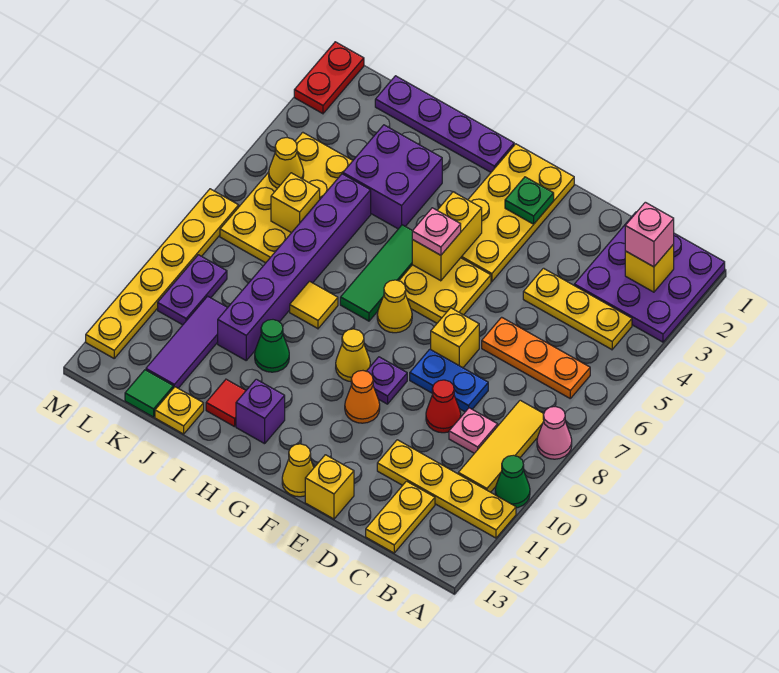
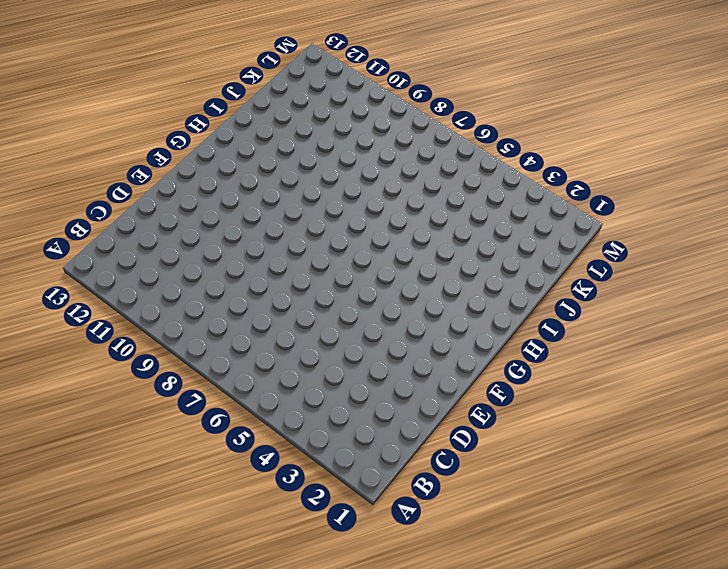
none -> purple 3x3 plate [574,212,725,342]
none -> pink 1x1 cone [537,407,572,459]
none -> green 1x1 cone [495,455,530,508]
none -> yellow 1x4 plate [377,440,516,538]

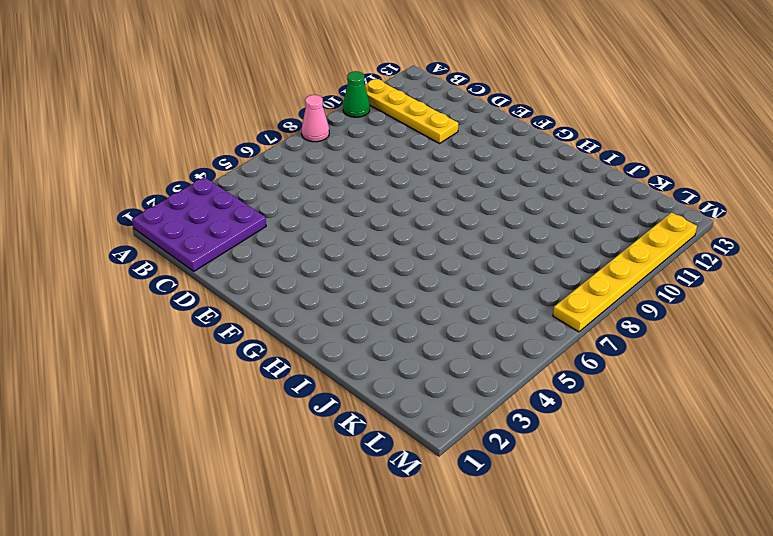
none -> yellow 1x3 plate [523,268,632,350]
none -> orange 1x3 plate [482,317,590,398]
none -> yellow 1x3 tile [458,400,544,492]
none -> pink 1x1 plate [449,408,498,453]

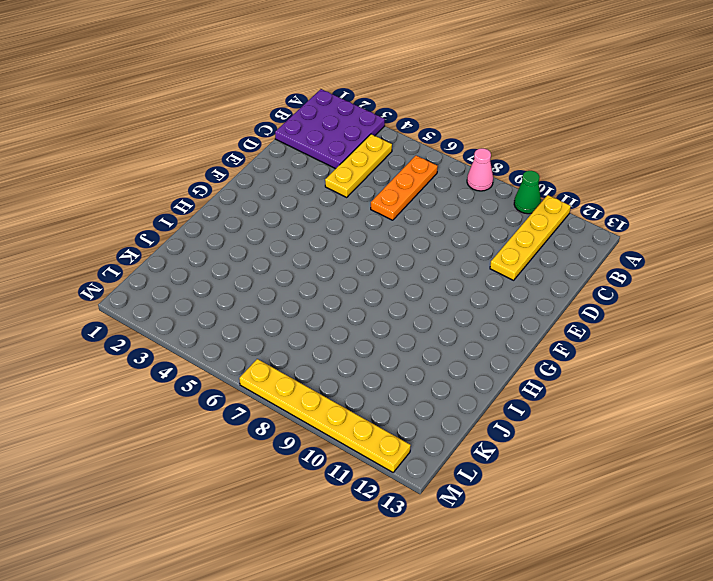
none -> yellow 1x3 tile [458,400,544,492]
none -> pink 1x1 plate [449,408,498,453]
none -> yellow 1x2 plate [366,481,435,553]
none -> blue 1x2 plate [410,349,488,412]

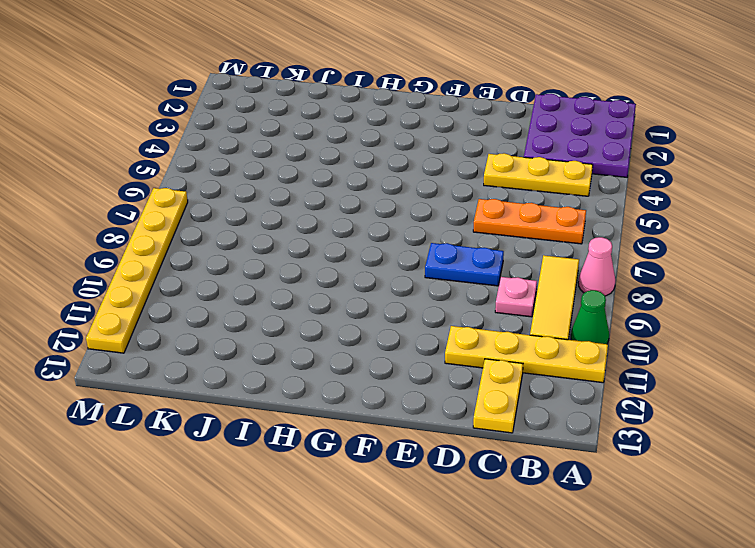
none -> red 1x1 cone [426,380,461,433]
none -> yellow 1x1 brick [431,308,479,368]
none -> yellow 1x1 brick [305,455,354,519]
none -> yellow 2x4 plate [461,144,574,282]

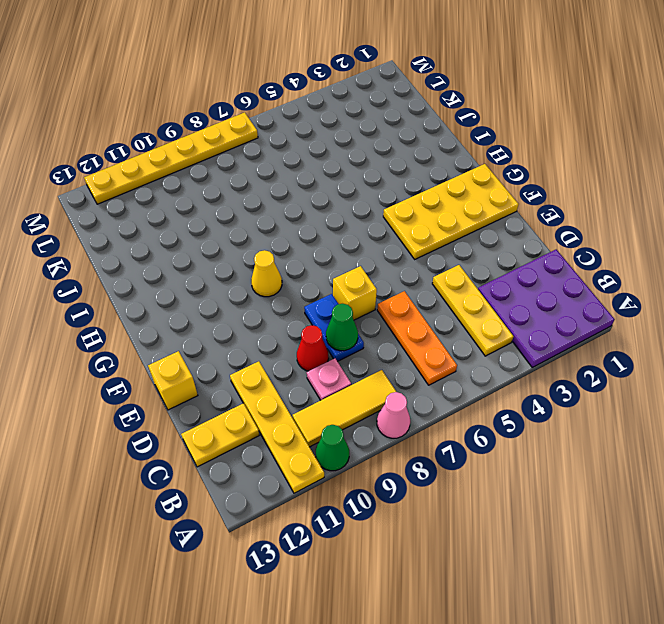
green 1x1 cone [326,304,358,351] -> green 1x1 cone moved to [255,320,289,372]
none -> yellow 2x2 plate [399,258,491,323]
none -> purple 1x1 plate [367,357,407,404]
none -> orange 1x1 cone [345,371,380,423]
none -> yellow 1x1 cone [282,444,314,497]

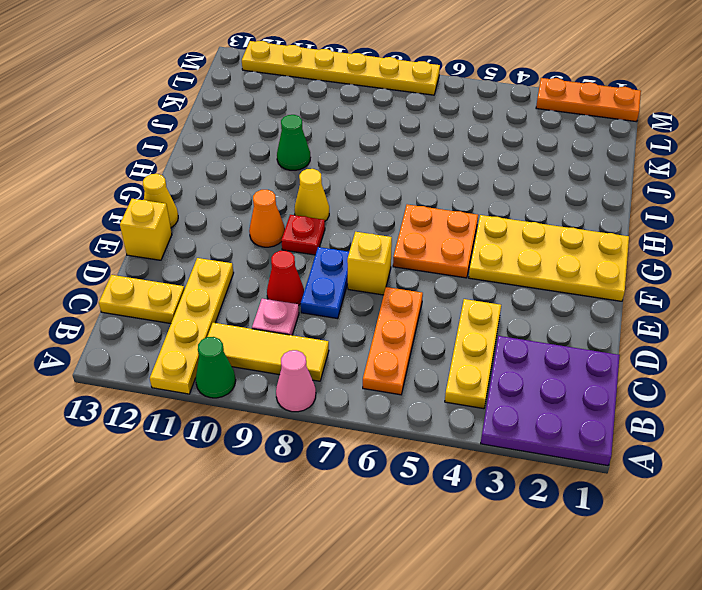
orange 2x2 plate [393,204,478,278] -> yellow 2x2 plate [399,258,491,323]
red 1x1 plate [281,215,325,255] -> purple 1x1 plate [367,357,407,404]
orange 1x3 plate [536,78,641,122] -> red 1x2 plate [294,42,364,114]
none -> yellow 1x1 cone [377,280,412,333]
none -> purple 1x4 plate [375,76,514,172]
none -> green 1x3 tile [340,225,412,321]
none -> purple 1x1 brick [236,379,285,444]

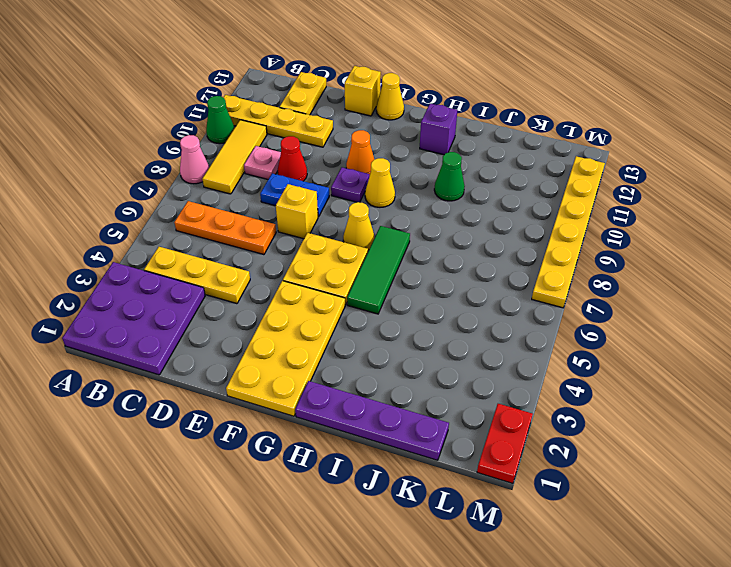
none -> purple 2x2 brick [343,125,442,229]
none -> yellow 1x1 tile [290,281,338,329]
none -> red 1x1 tile [206,379,246,427]
none -> purple 1x6 brick [218,174,371,360]

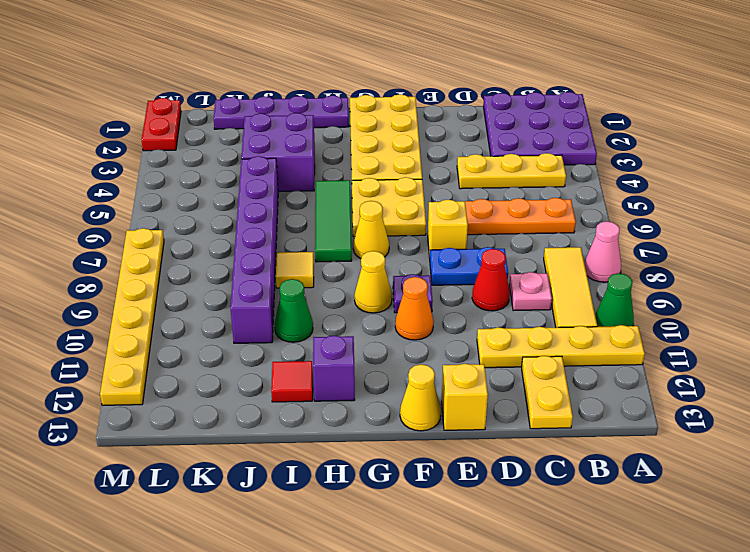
none -> yellow 1x1 plate [155,387,204,434]
none -> yellow 2x4 plate [220,132,353,263]
none -> purple 1x3 tile [146,296,228,388]
none -> green 1x1 tile [125,370,173,417]

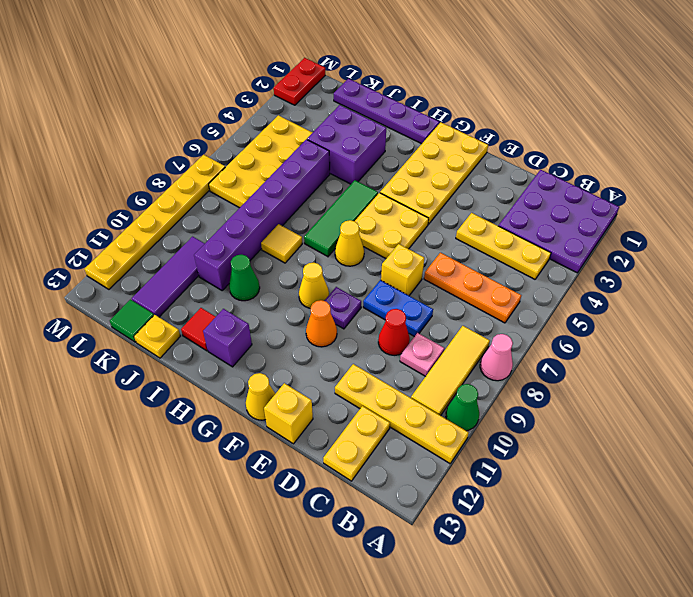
none -> purple 1x2 plate [158,255,227,325]
none -> yellow 1x1 brick [625,244,674,292]
none -> green 1x1 plate [505,177,554,224]
none -> yellow 1x2 brick [412,192,482,281]

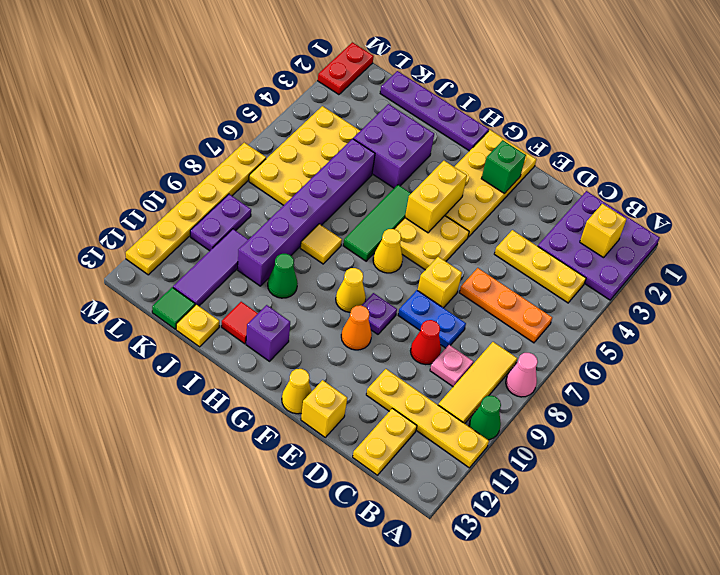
green 1x1 brick [481,140,526,193] -> green 1x1 plate [505,177,554,224]
none -> yellow 1x1 brick [271,173,320,233]
none -> yellow 1x1 cone [269,138,304,188]
none -> pink 1x1 brick [625,202,674,267]
none -> pink 1x1 plate [412,208,461,255]

